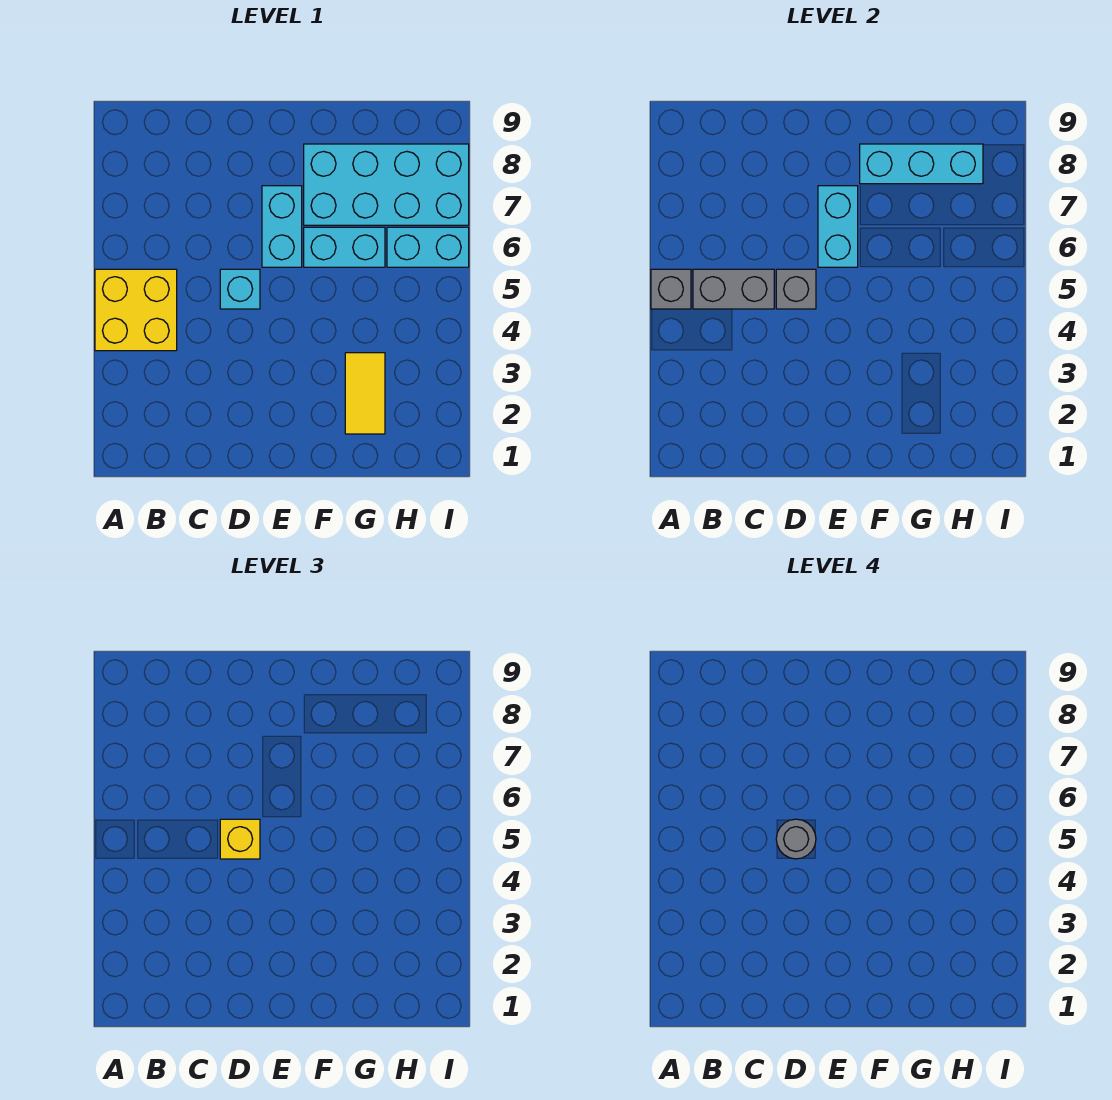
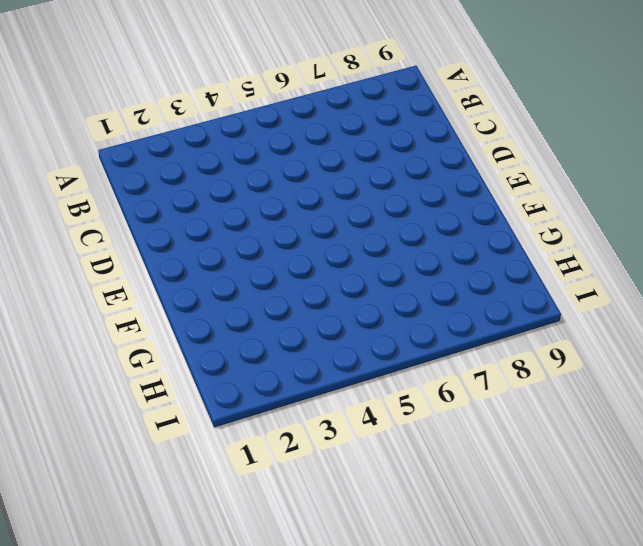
none -> yellow 2x2 brick [95,269,177,351]
none -> cyan 1x1 brick [220,269,260,309]
none -> cyan 1x2 brick [262,186,302,267]

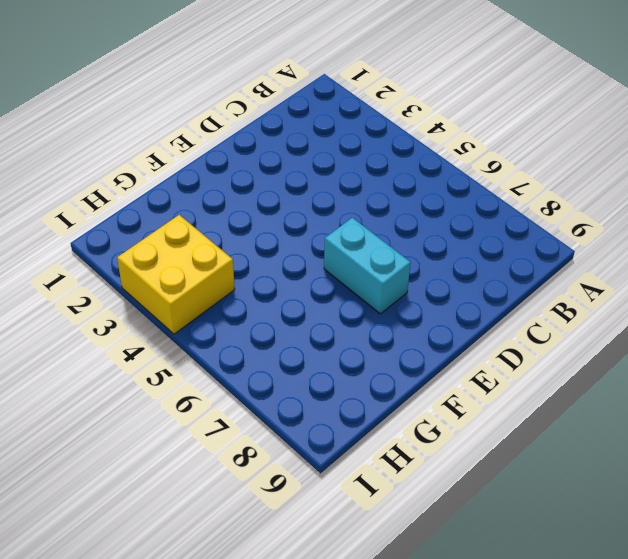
yellow 2x2 brick [117,215,235,334] -> yellow 2x2 brick moved to [95,269,177,351]
none -> cyan 1x1 brick [220,269,260,309]
none -> cyan 1x2 brick [304,227,385,267]
none -> cyan 2x4 brick [304,144,469,225]

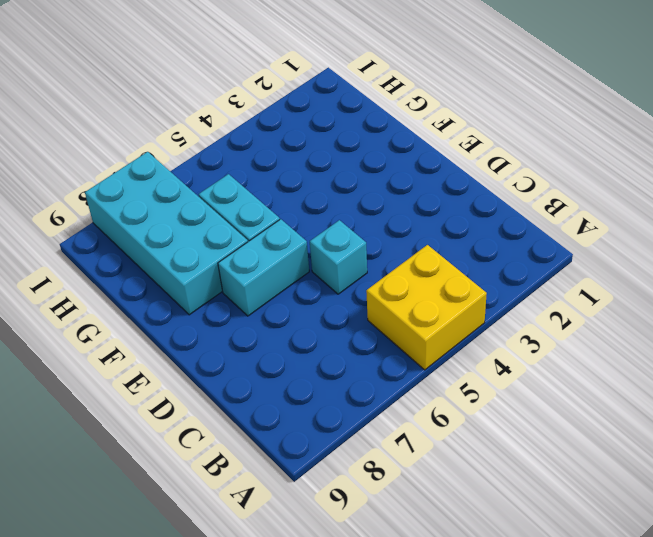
none -> yellow 1x2 tile [345,353,385,434]
none -> cyan 1x2 brick [387,227,469,267]
none -> grey 1x1 brick [651,269,691,309]

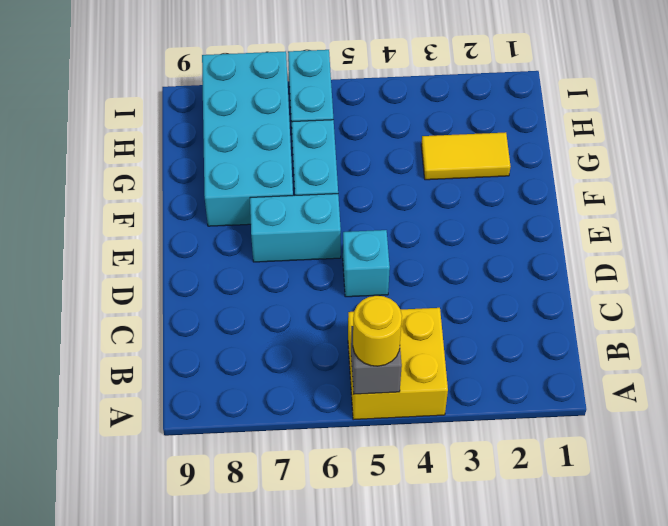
yellow 1x1 round brick [353,296,402,366] -> none
none -> grey 1x2 brick [693,269,774,309]
none -> grey 1x1 brick [776,269,816,309]
none -> cyan 1x2 brick [818,186,858,267]

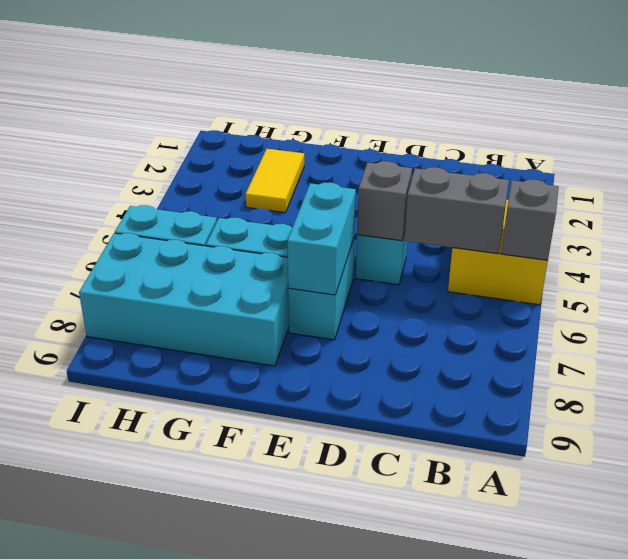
none -> cyan 1x3 brick [860,144,983,184]
none -> yellow 1x1 brick [220,819,260,859]
none -> grey 1x1 round brick [776,819,816,859]

